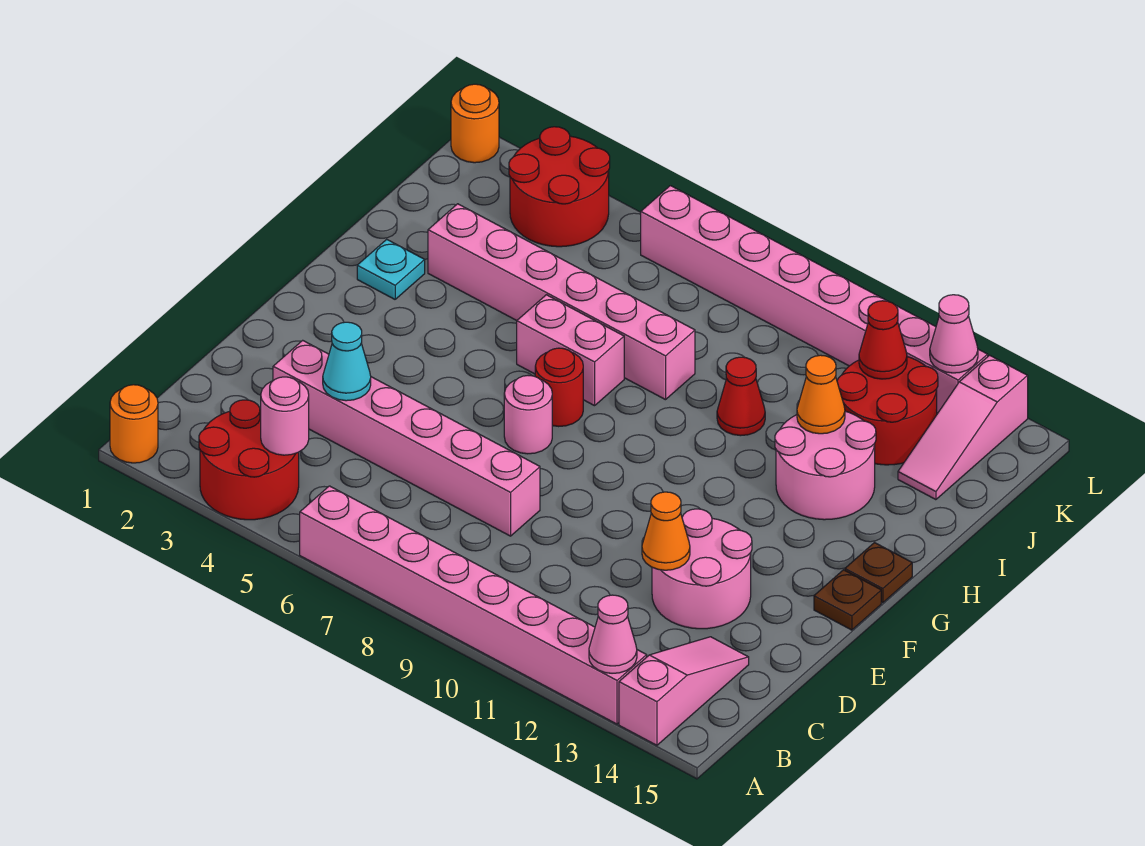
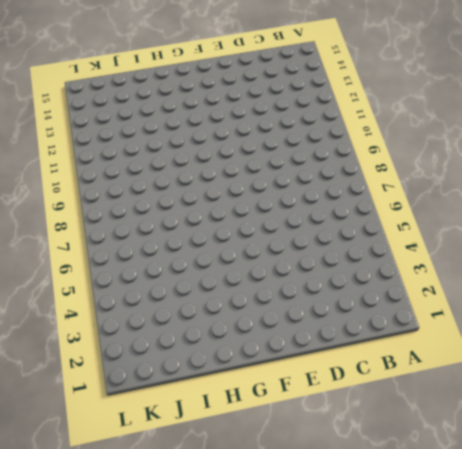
none -> orange 1x1 round brick [110,385,158,463]
none -> red 2x2 round brick [199,400,299,520]
none -> pink 1x8 brick [300,486,647,724]

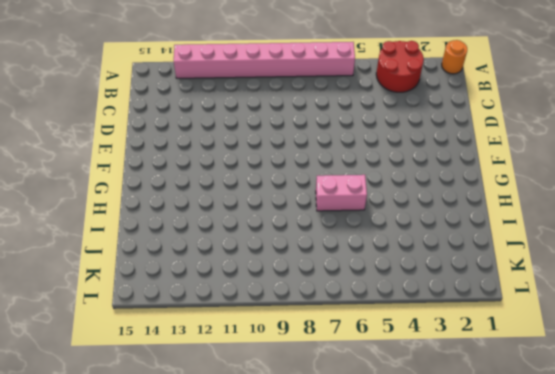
none -> pink 1x3 slope [619,637,749,745]
none -> pink 1x6 brick [273,340,540,536]
none -> pink 2x2 round brick [652,509,752,629]

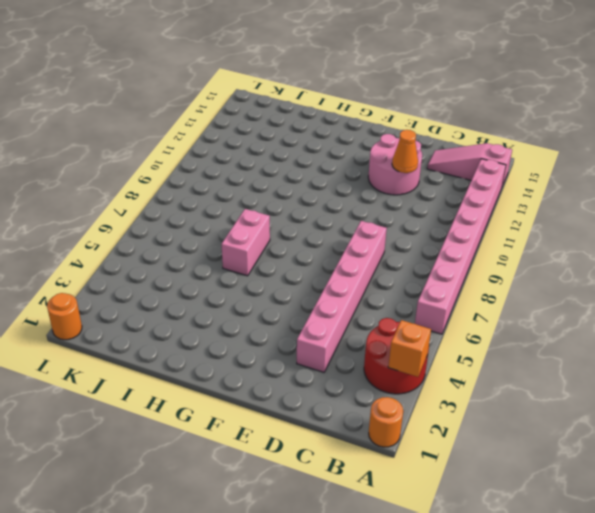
orange 1x1 brick [388,320,431,377] -> none
none -> pink 1x1 round brick [504,376,552,454]
none -> brown 1x1 plate [814,570,881,630]
none -> red 1x1 round brick [535,348,583,427]

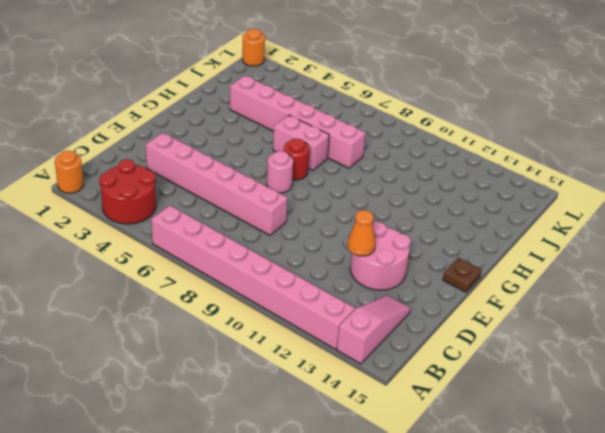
none -> brown 1x1 plate [845,543,912,603]
none -> cyan 1x1 plate [357,239,425,299]
none -> pink 2x2 round brick [775,411,876,520]

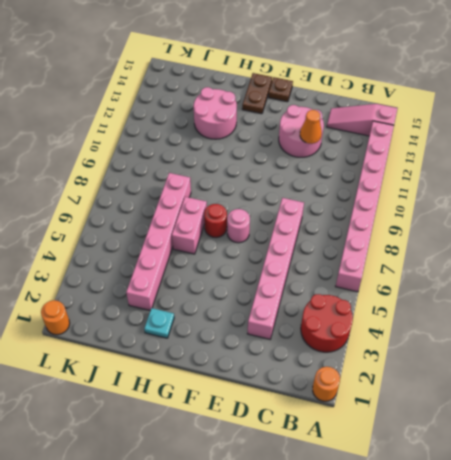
brown 1x2 plate [242,73,272,114] -> brown 1x1 plate [845,543,912,603]
none -> red 1x1 cone [717,357,765,436]
none -> red 2x2 round brick [837,357,938,465]
none -> pink 1x3 slope [898,355,1028,500]

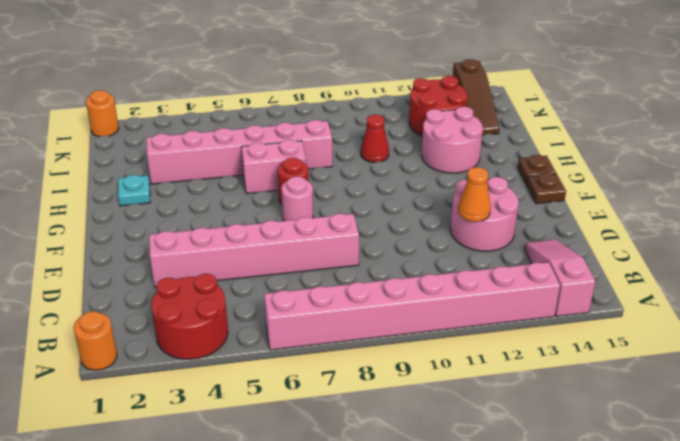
brown 1x3 slope [453,59,500,135] -> pink 1x3 slope [898,355,1028,500]
none -> red 2x2 round brick [509,127,610,247]
none -> pink 1x8 brick [641,186,988,413]
none -> pink 1x1 cone [589,595,637,673]

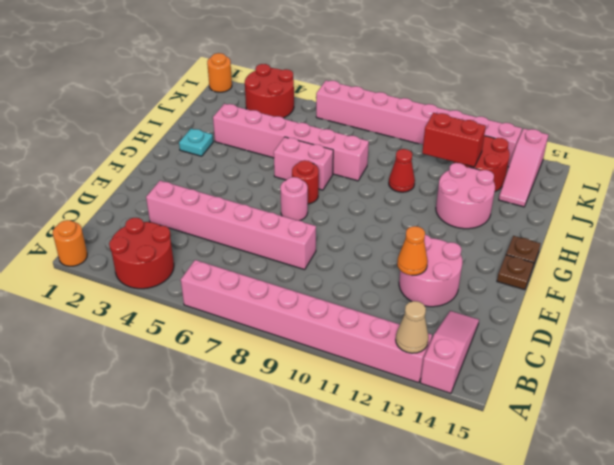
tan 1x1 cone [396,301,429,353] -> pink 1x1 cone [589,595,637,673]
red 1x2 brick [422,113,486,167] -> none
none -> pink 1x1 round brick [261,377,309,455]
none -> cyan 1x1 cone [323,322,371,401]
none -> orange 1x1 cone [797,355,845,434]

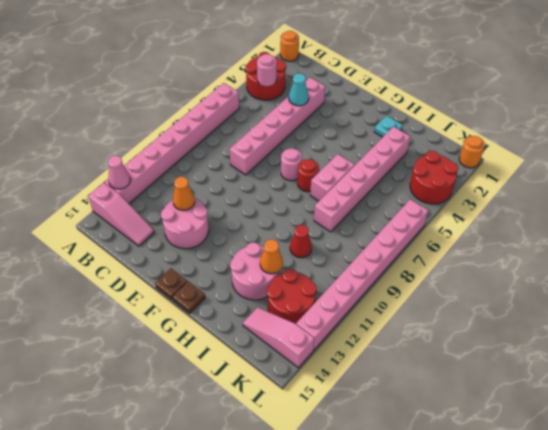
none -> red 1x1 cone [859,301,907,379]
none -> pink 1x1 cone [930,295,978,373]

